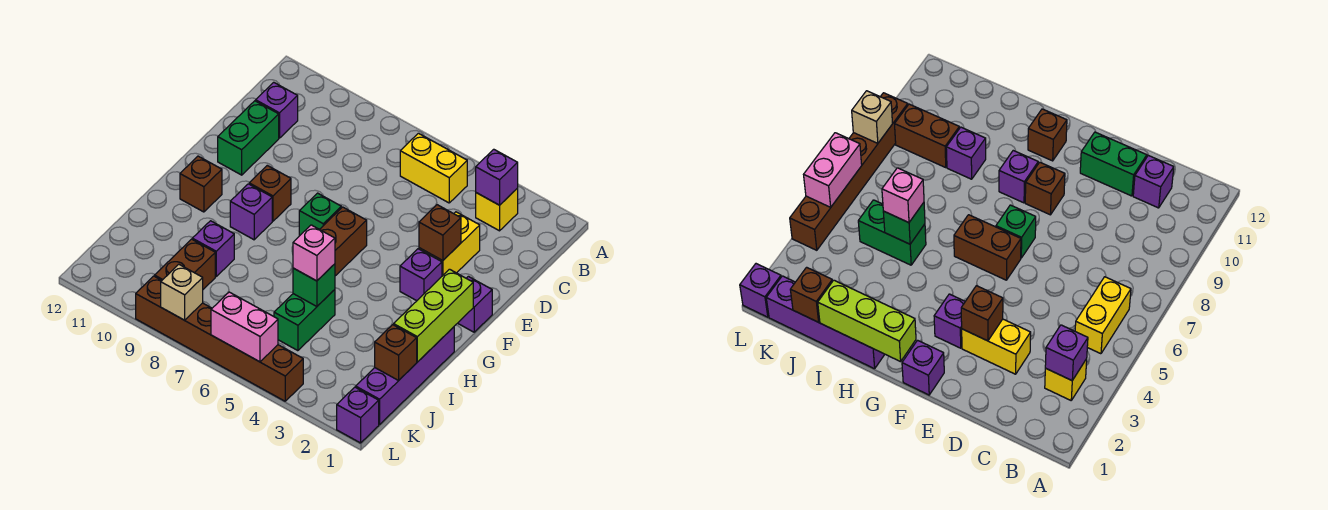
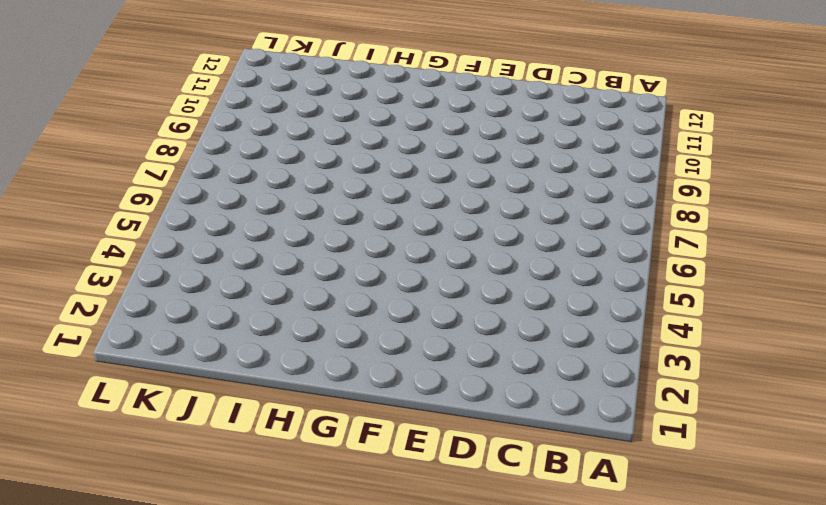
none -> yellow 1x1 brick [476,188,518,231]
none -> yellow 1x2 brick [400,133,467,203]
none -> purple 1x1 brick [256,82,298,138]

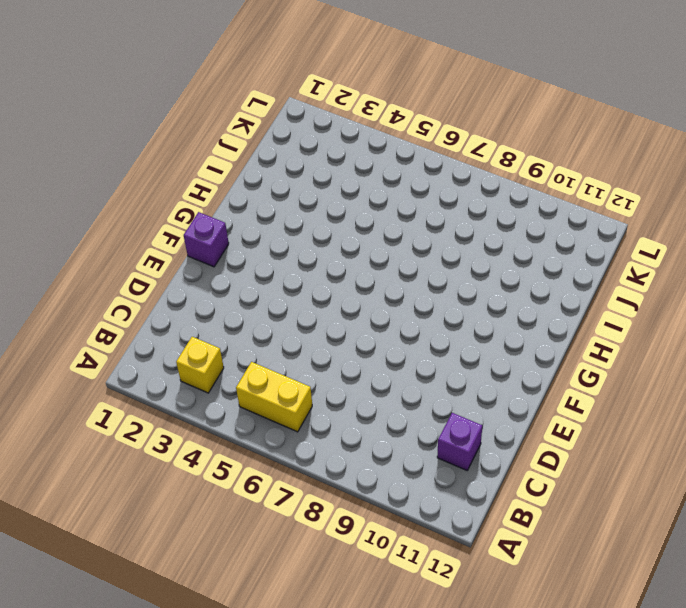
none -> yellow 1x2 brick [419,212,480,276]
none -> green 1x2 brick [218,101,279,175]
none -> purple 1x1 brick [400,249,442,301]

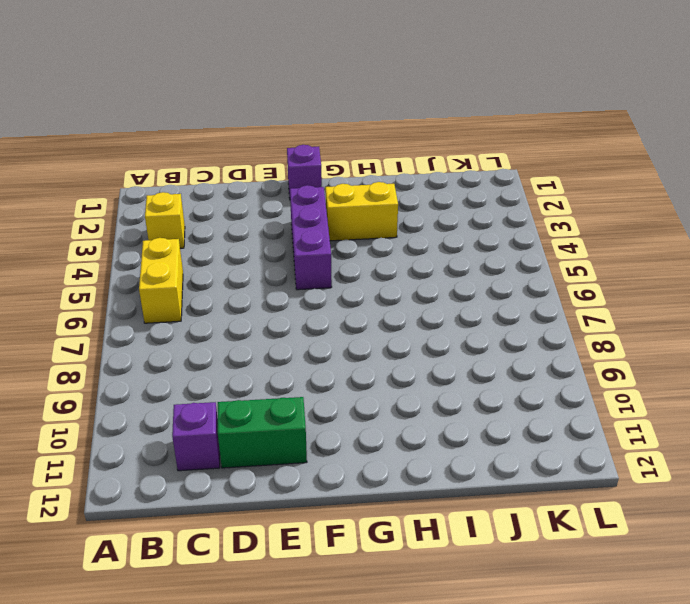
purple 1x3 brick [290,185,332,290] -> purple 1x1 brick [400,249,442,301]
yellow 1x2 brick [325,182,398,241] -> yellow 1x2 brick moved to [419,212,480,276]
none -> brown 1x2 brick [320,207,367,276]
none -> green 1x1 brick [299,193,341,236]
none -> brown 1x1 brick [249,165,291,221]

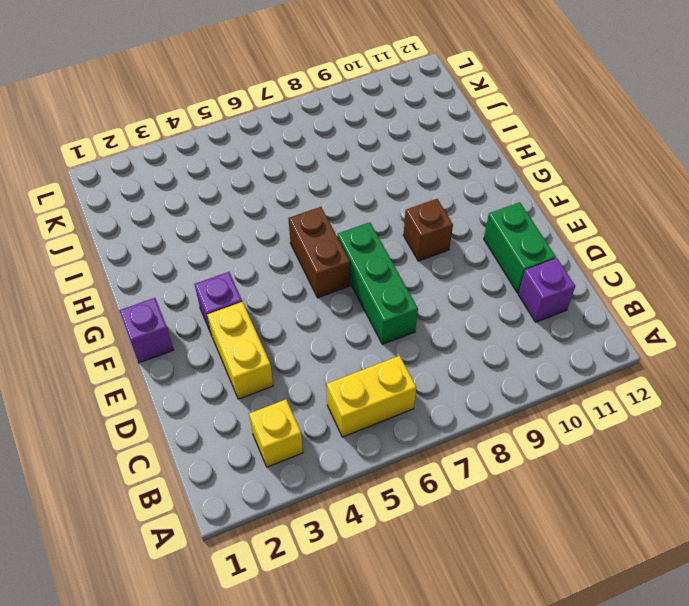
green 1x3 brick [337,222,418,344] -> green 1x1 brick [299,193,341,236]
none -> purple 1x1 brick [230,184,272,240]
none -> brown 1x1 brick [180,156,222,212]
none -> purple 1x4 brick [356,327,454,424]

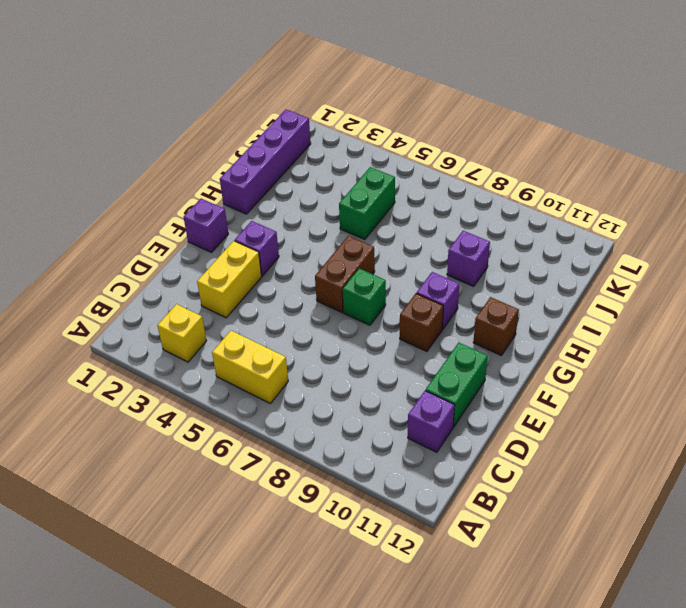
none -> brown 1x2 brick [155,239,215,289]
none -> purple 1x1 brick [337,387,379,443]
none -> brown 1x6 brick [136,276,303,401]

